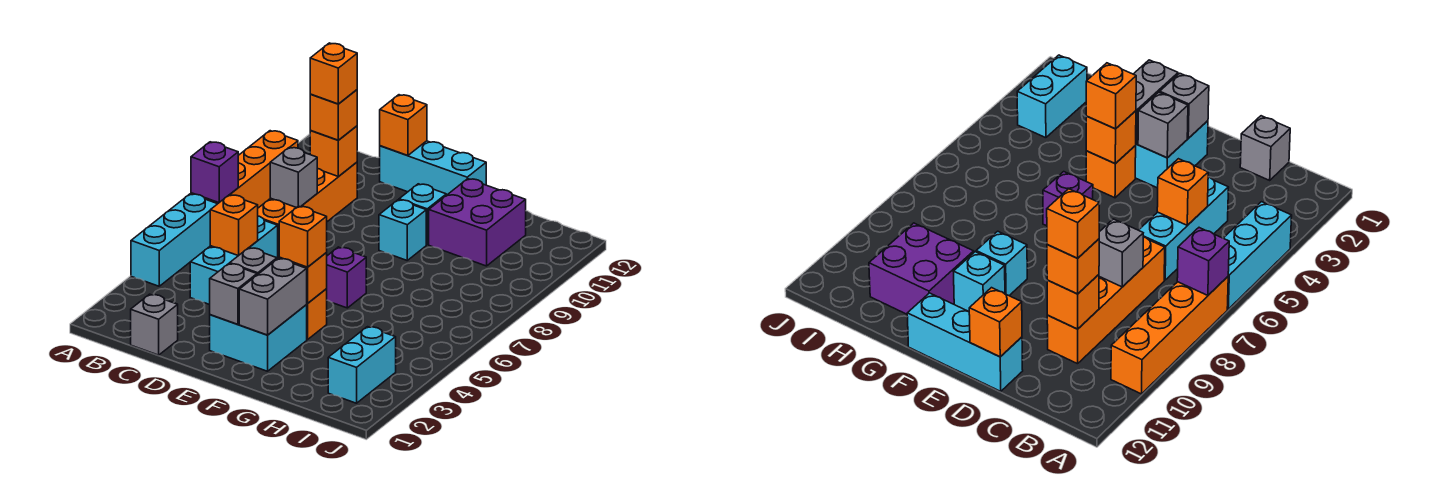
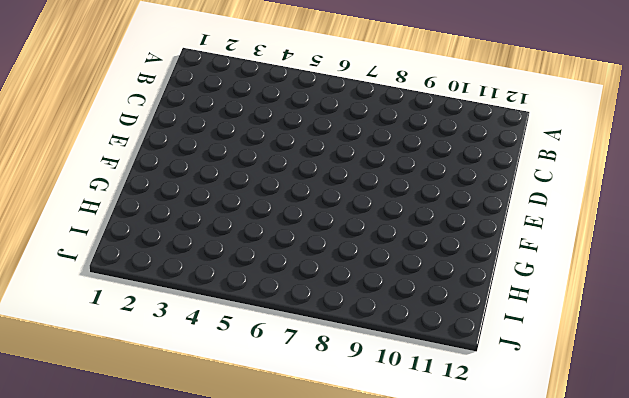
none -> cyan 1x3 brick [131,194,217,286]
none -> orange 1x4 brick [191,131,298,208]
none -> grey 1x1 brick [131,294,178,355]

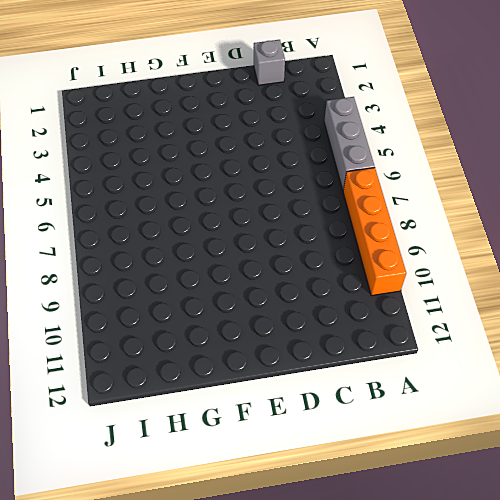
grey 1x3 brick [324,97,375,190] -> cyan 1x3 brick [131,194,217,286]
none -> cyan 1x3 brick [190,216,278,305]
none -> orange 1x4 brick [258,162,357,258]
none -> cyan 1x3 brick [380,141,486,195]

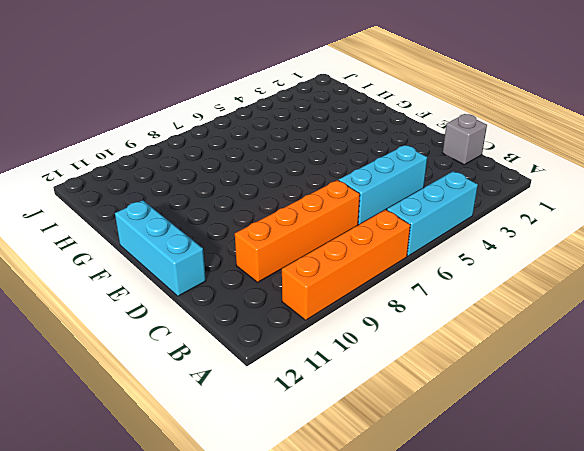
none -> cyan 2x2 brick [210,305,307,371]
none -> orange 1x1 brick [306,289,327,340]
none -> purple 1x1 brick [327,247,366,308]

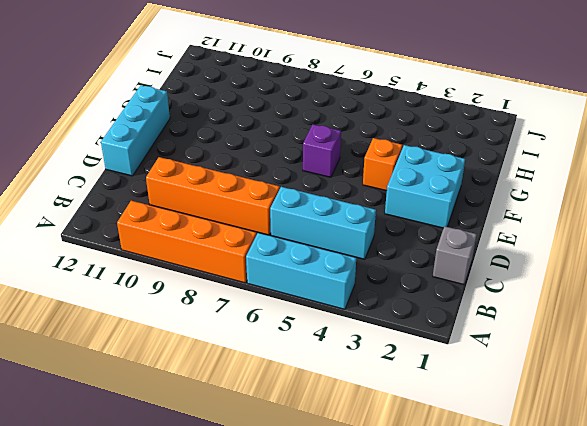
none -> cyan 1x1 brick [379,200,426,260]
none -> cyan 1x1 brick [399,184,446,245]
none -> purple 2x2 brick [429,179,526,266]

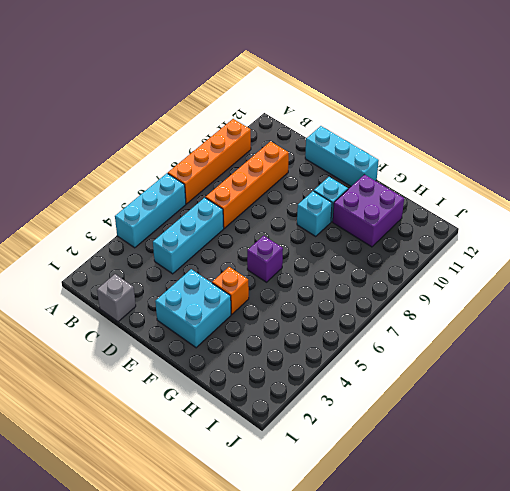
none -> cyan 1x2 brick [328,327,396,403]
none -> purple 1x1 brick [191,142,238,203]
none -> orange 1x1 brick [210,195,258,256]

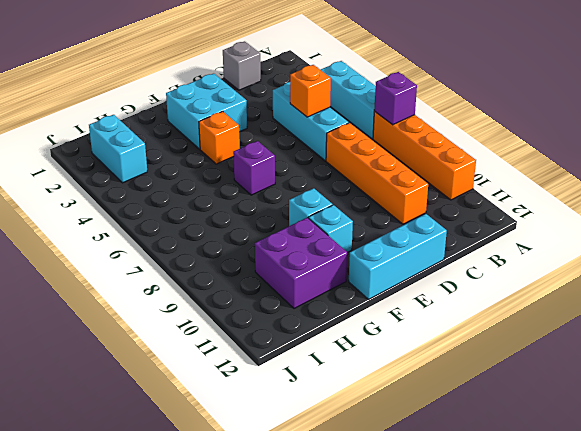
none -> grey 1x1 brick [270,147,317,208]
none -> orange 1x1 brick [310,126,357,177]
none -> orange 1x1 brick [380,95,427,155]

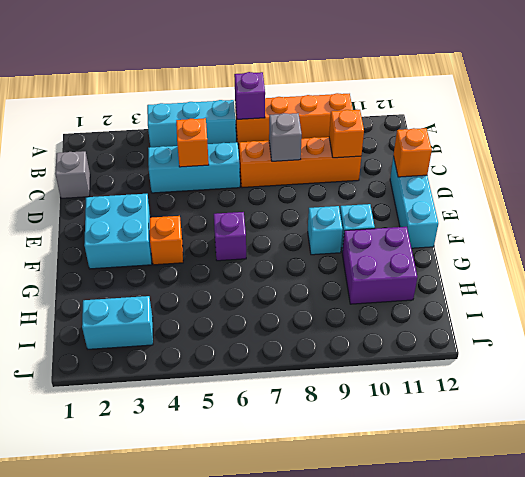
none -> grey 1x1 brick [210,263,257,325]
none -> grey 1x1 brick [230,248,277,275]
none -> grey 1x2 brick [239,258,307,335]

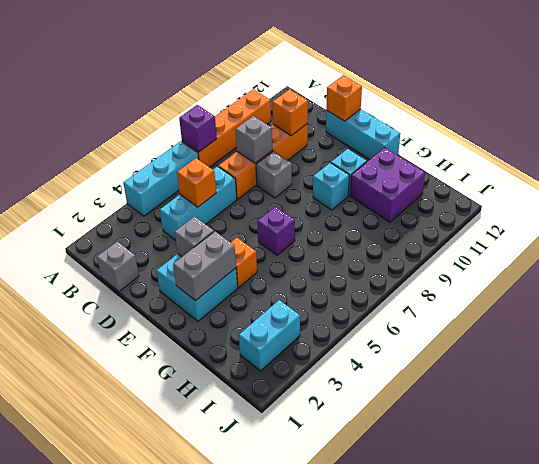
grey 1x1 brick [256,151,292,198] -> grey 1x1 brick moved to [210,263,257,325]
none -> orange 1x1 brick [279,253,327,304]
none -> orange 1x1 brick [310,90,357,140]
none -> orange 1x1 brick [279,206,327,267]

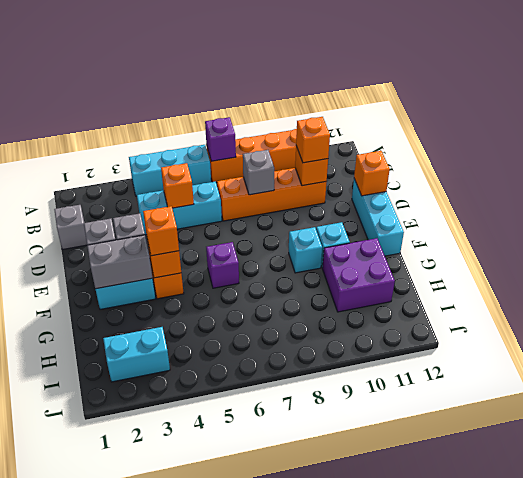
none -> orange 1x1 brick [310,43,357,104]

